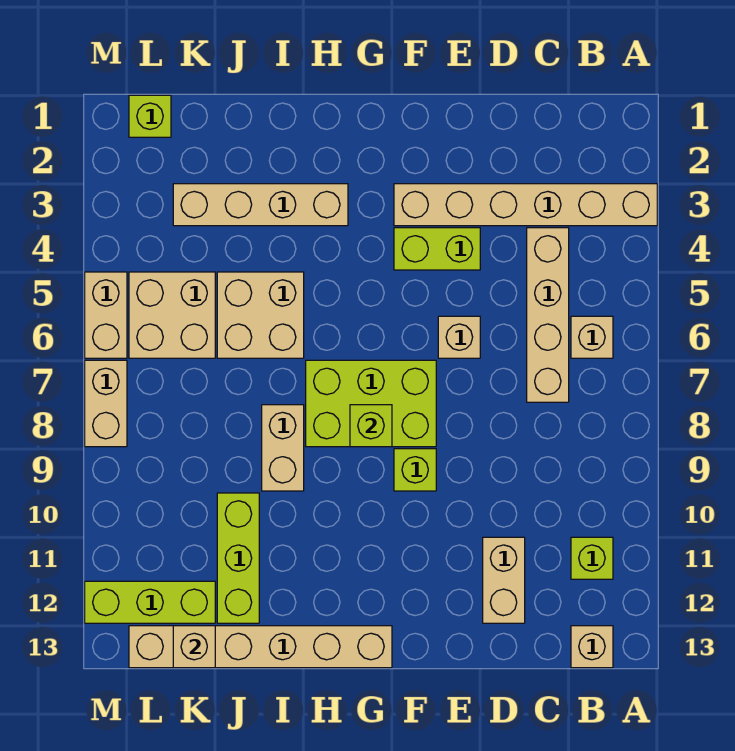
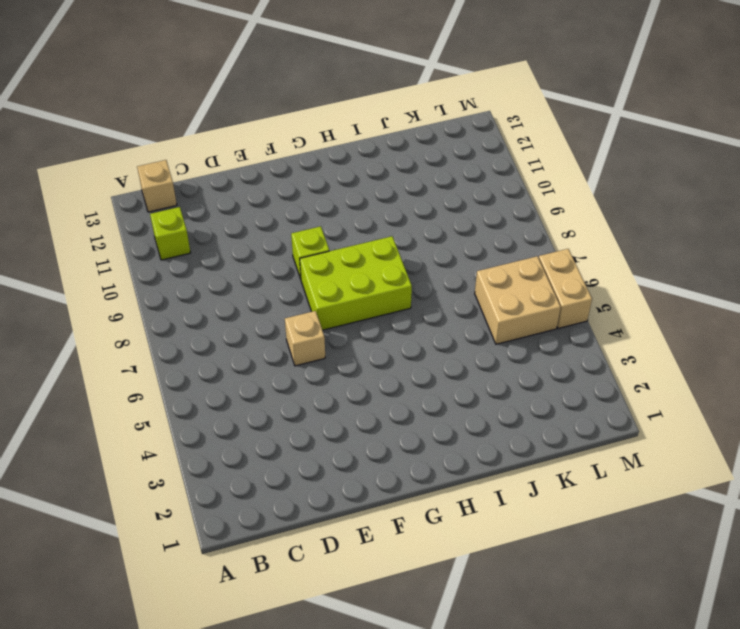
none -> tan 1x6 brick [394,184,657,226]
none -> tan 1x1 brick [571,316,613,358]
none -> tan 1x4 brick [527,228,569,402]

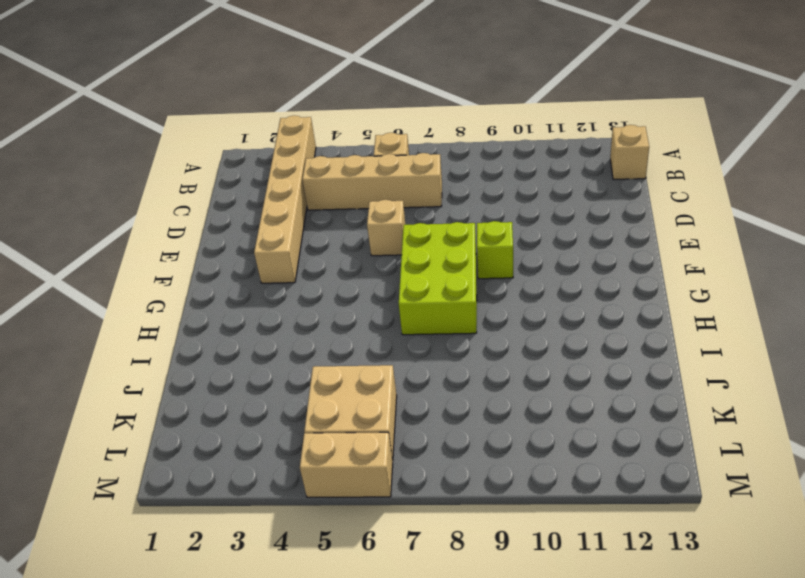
none -> lime 1x1 brick [571,537,613,579]
none -> tan 1x2 brick [483,537,525,623]
none -> lime 1x2 brick [394,228,480,270]

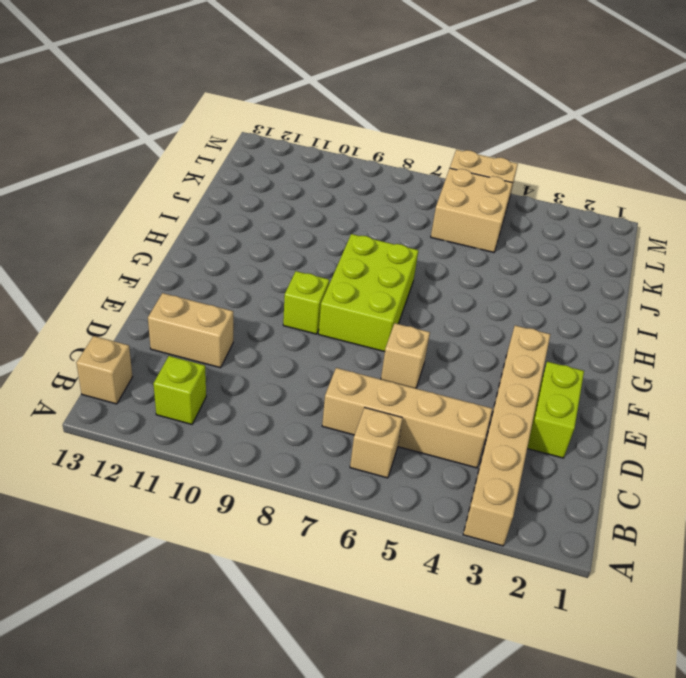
lime 1x2 brick [527,362,584,458] -> lime 1x2 brick moved to [394,228,480,270]
none -> tan 1x6 brick [129,626,392,668]
none -> tan 1x4 brick [173,184,348,226]
none -> tan 2x2 brick [217,272,304,358]

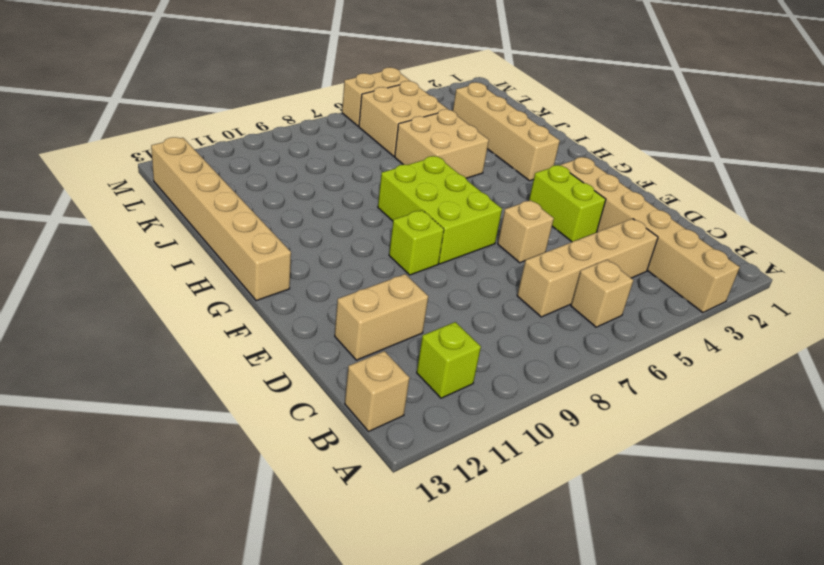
none -> tan 1x2 brick [262,405,304,491]
none -> lime 1x3 brick [217,493,259,623]
none -> lime 1x3 brick [85,581,215,623]

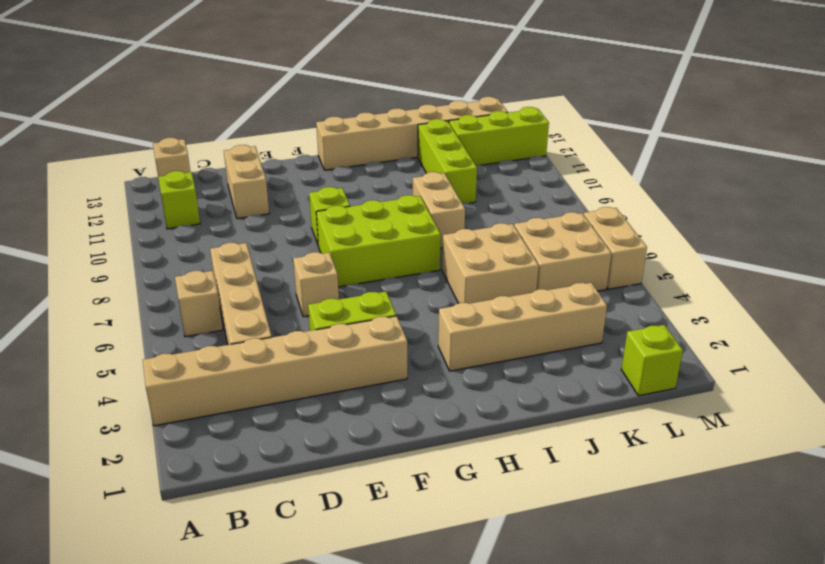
none -> tan 1x2 brick [85,360,127,447]
none -> lime 1x1 brick [350,405,392,447]
none -> tan 1x1 brick [173,626,215,668]

